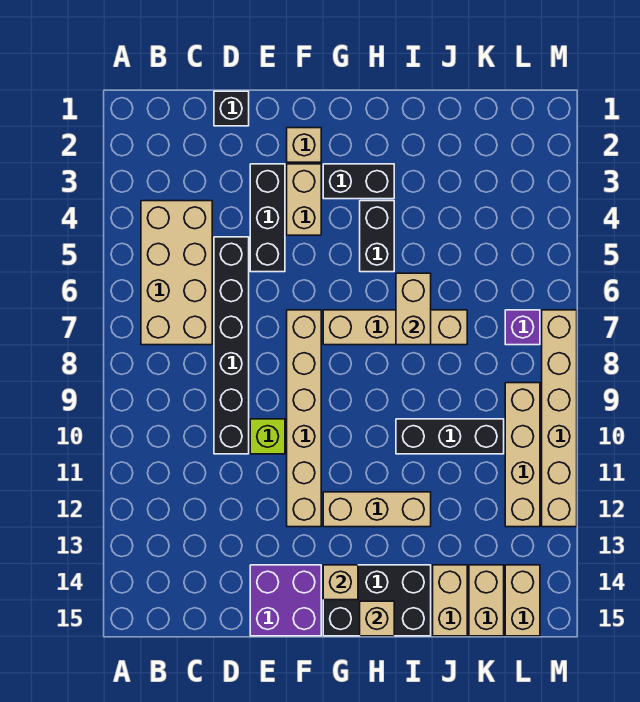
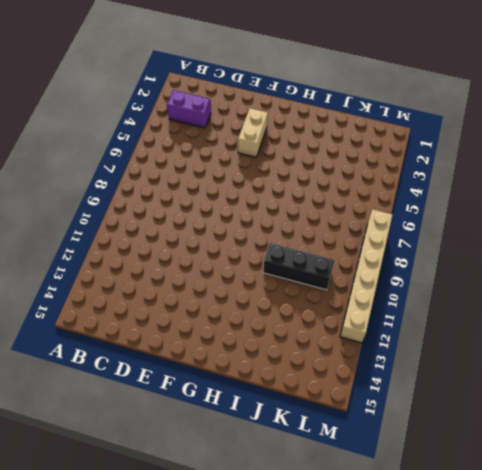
purple 1x2 brick [167,90,211,128] -> none
none -> tan 2x4 brick [141,201,212,345]
none -> black 1x1 brick [214,91,249,126]
none -> black 1x6 brick [214,237,249,454]

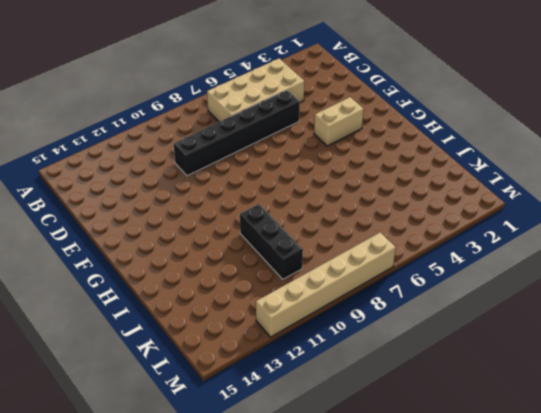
none -> black 1x1 brick [214,91,249,126]
none -> black 1x3 brick [250,164,285,272]
none -> lime 1x1 brick [250,419,285,454]

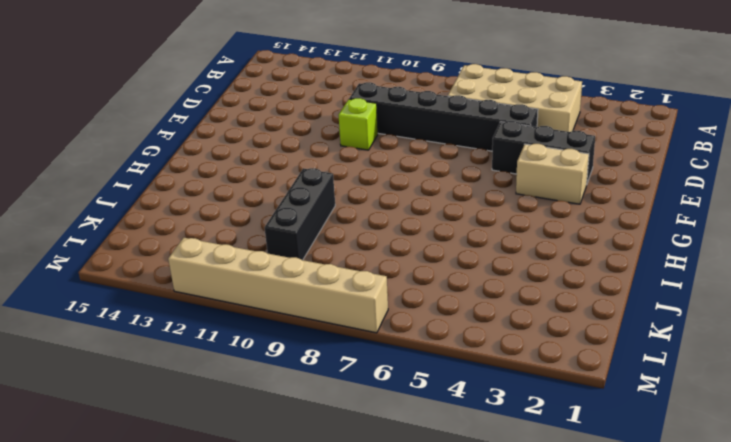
none -> black 1x1 brick [214,91,249,126]
none -> purple 2x2 brick [250,565,321,636]
none -> tan 1x1 brick [287,128,321,162]

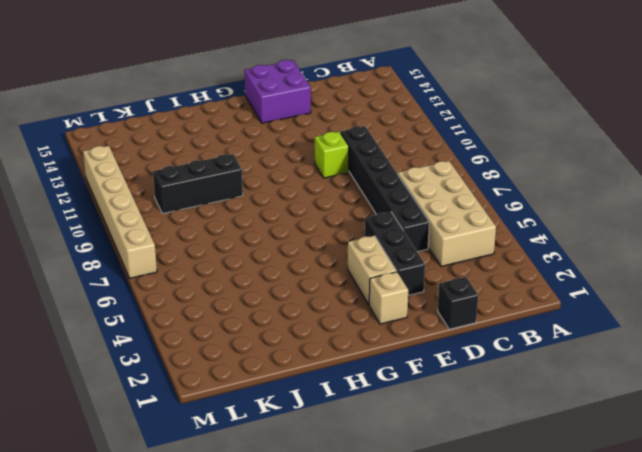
none -> tan 1x6 brick [287,310,321,527]
none -> black 1x2 brick [323,164,394,199]
none -> tan 1x4 brick [323,310,467,345]

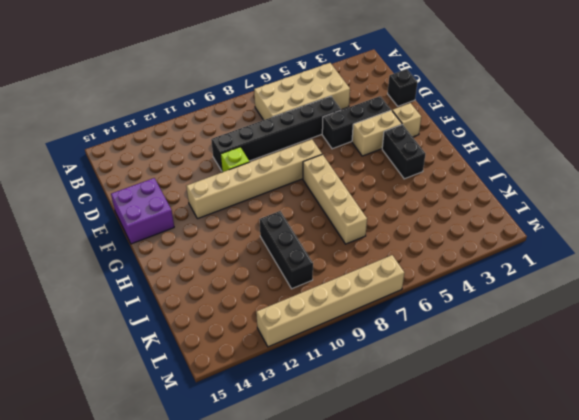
none -> tan 1x3 brick [323,492,431,527]
none -> black 2x3 brick [323,565,431,636]
none -> black 1x2 brick [360,201,394,272]

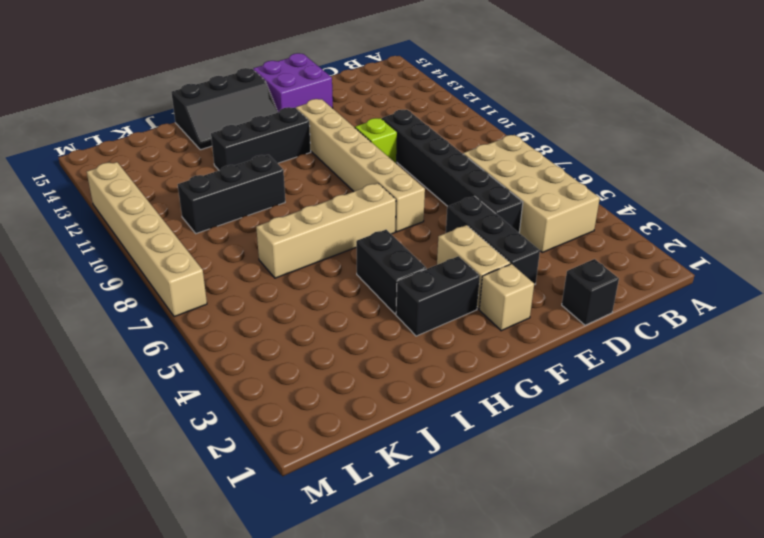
black 1x3 brick [211,107,311,170] -> tan 1x3 brick [323,492,431,527]
black 2x3 slope [171,68,278,150] -> black 2x3 brick [323,565,431,636]
none -> tan 1x2 brick [433,565,467,636]
none -> tan 1x2 brick [469,565,504,636]
none -> purple 1x1 brick [505,310,540,345]

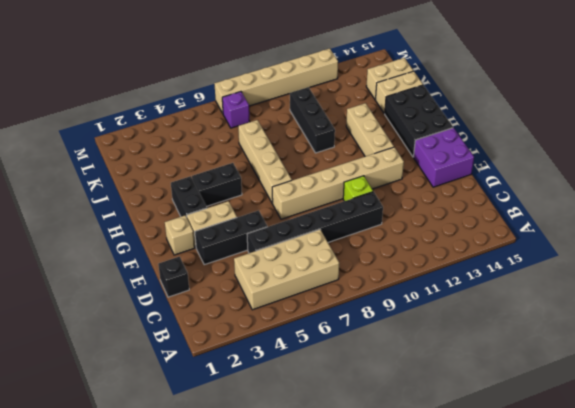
none -> tan 1x4 brick [505,383,540,527]
none -> tan 1x2 brick [505,565,540,636]
none -> tan 1x1 brick [323,565,358,600]

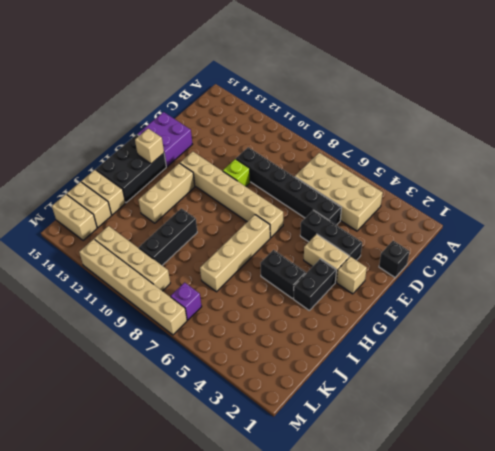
none -> tan 1x1 brick [360,601,394,636]
none -> tan 1x2 brick [396,273,431,345]

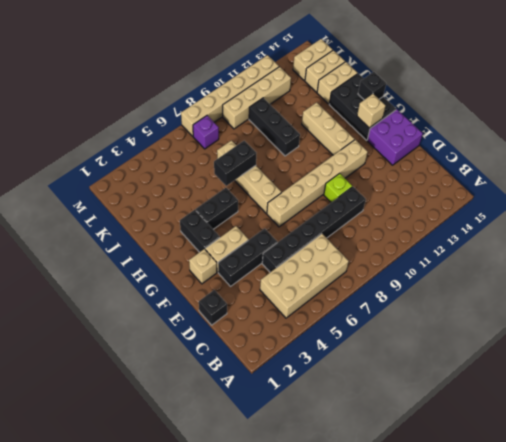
black 1x1 brick [358,72,386,100] -> tan 1x1 brick [360,601,394,636]
black 1x2 brick [214,141,256,186] -> tan 1x2 brick [396,273,431,345]

